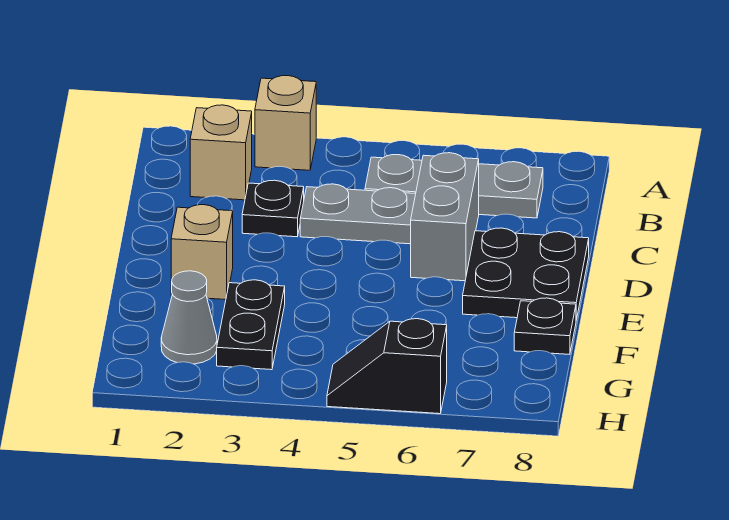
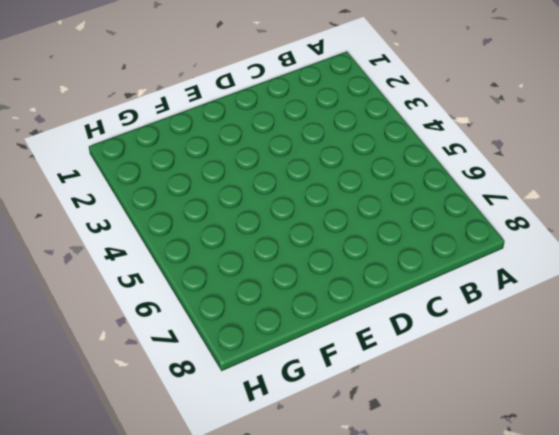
none -> tan 1x1 brick [255,76,316,170]
none -> tan 1x1 brick [190,105,252,200]
none -> grey 1x3 plate [365,155,543,218]

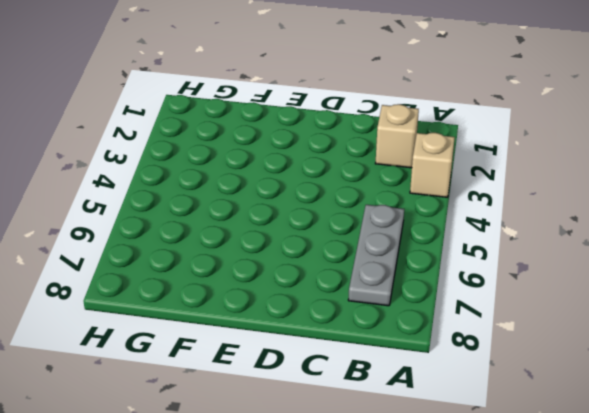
none -> black 1x1 plate [242,180,304,237]
none -> grey 1x2 plate [300,184,416,244]
none -> grey 1x2 brick [411,153,479,281]

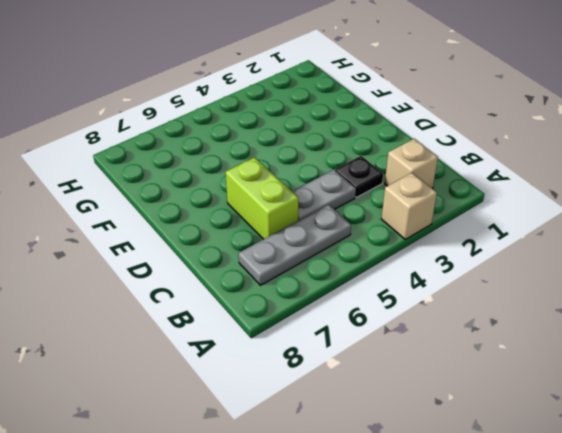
lime 1x2 brick [226,157,299,239] -> grey 1x2 brick [411,153,479,281]
none -> black 2x2 plate [463,228,589,320]
none -> tan 1x1 brick [171,205,233,300]
none -> black 1x2 plate [217,280,285,370]

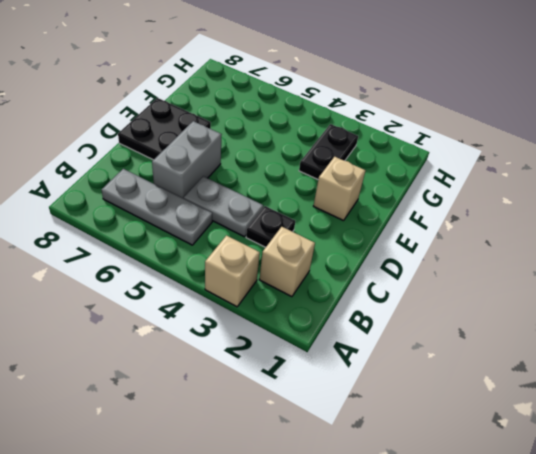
none -> black 1x1 plate [514,298,576,354]
none -> grey 1x1 cone [161,271,217,364]
none -> black 1x2 slope [327,319,447,414]

